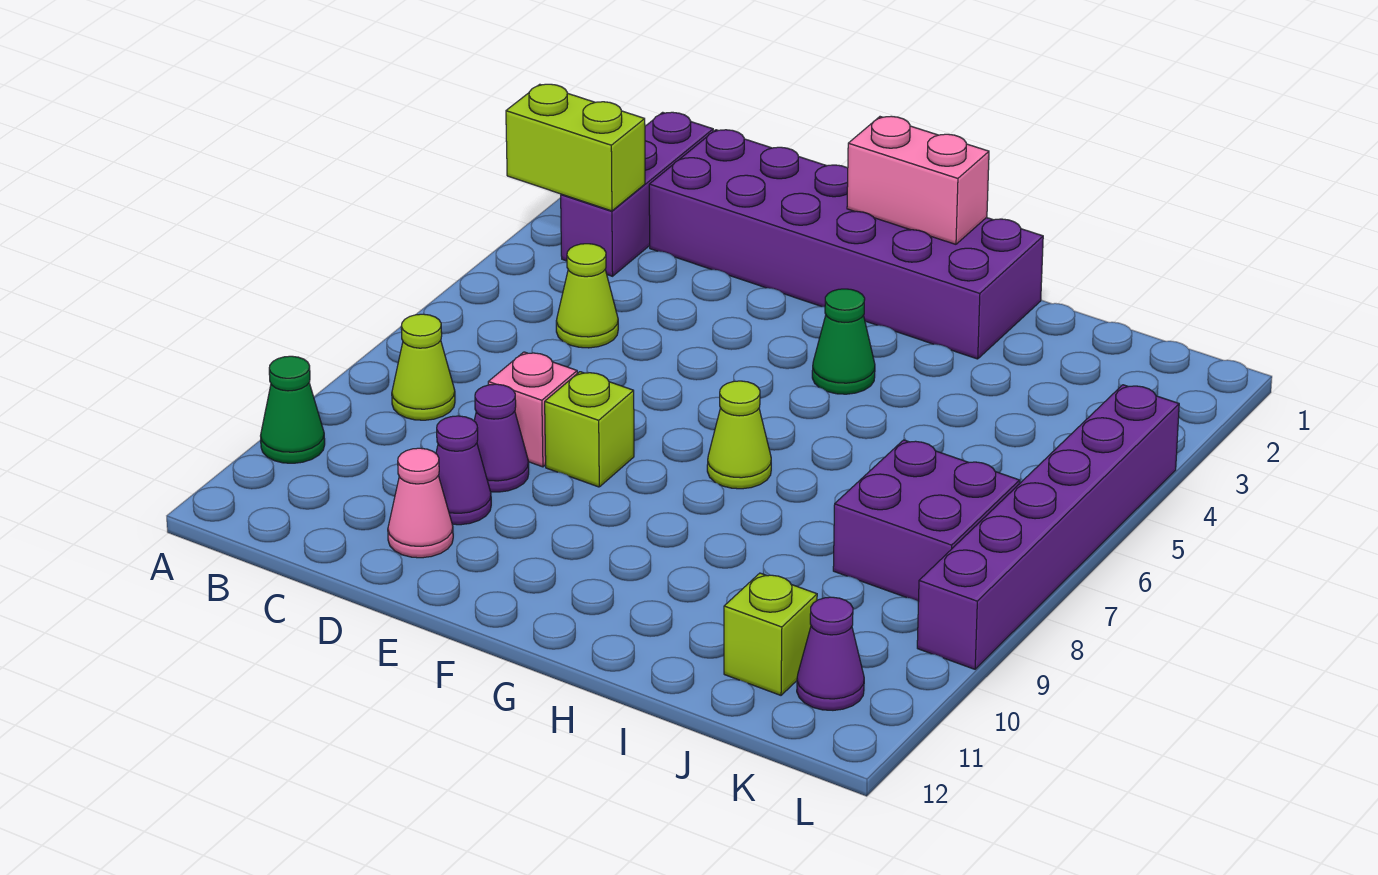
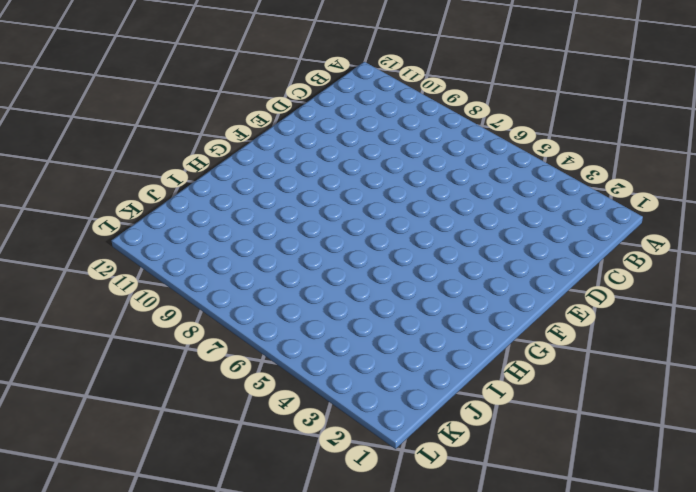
none -> green 1x1 cone [261,356,325,463]
none -> purple 1x3 brick [561,112,713,276]
none -> lime 1x1 cone [392,314,455,420]

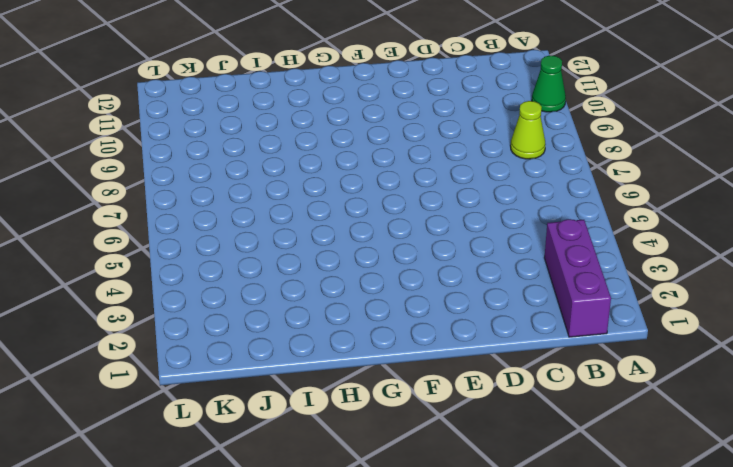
none -> purple 2x6 brick [649,130,1043,359]
none -> lime 1x1 cone [556,244,618,348]
none -> pink 1x1 brick [488,352,577,467]

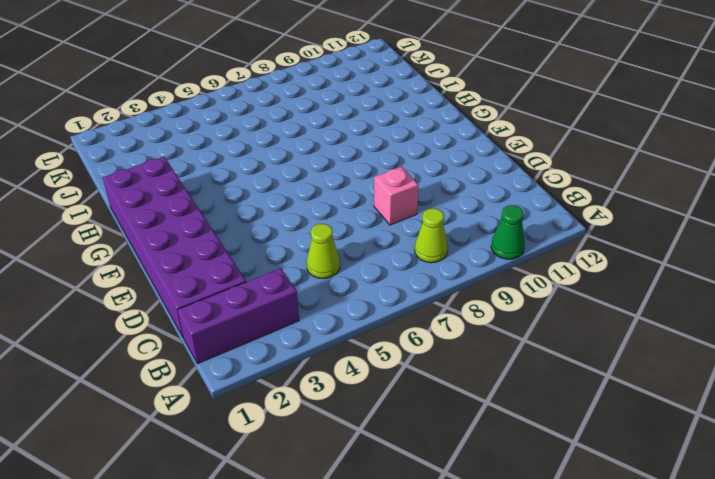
none -> purple 1x1 cone [474,384,529,492]
none -> purple 1x1 cone [436,416,491,525]
none -> pink 1x1 cone [388,448,453,558]

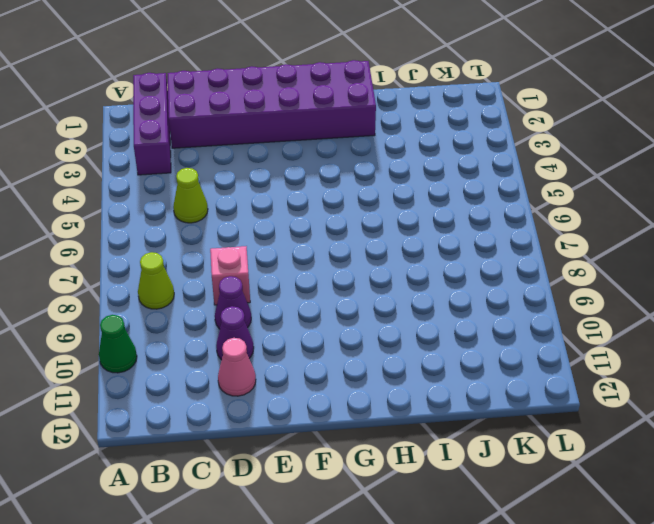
none -> lime 1x1 brick [545,372,634,487]
none -> green 1x1 cone [812,289,875,394]
none -> lime 1x1 cone [707,381,771,489]

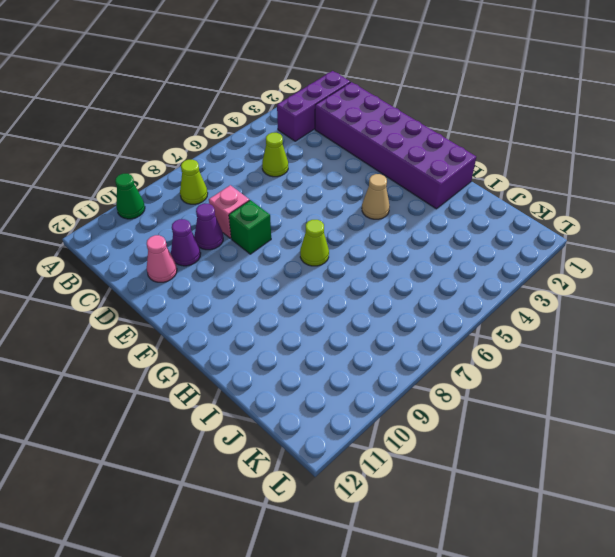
green 1x1 brick [229,200,271,254] -> lime 1x1 brick [545,372,634,487]
tan 1x1 cone [362,174,390,219] -> green 1x1 cone [812,289,875,394]
none -> purple 2x2 brick [833,440,1020,602]
none -> lime 1x1 brick [724,573,817,695]
none -> purple 1x1 cone [797,597,864,710]

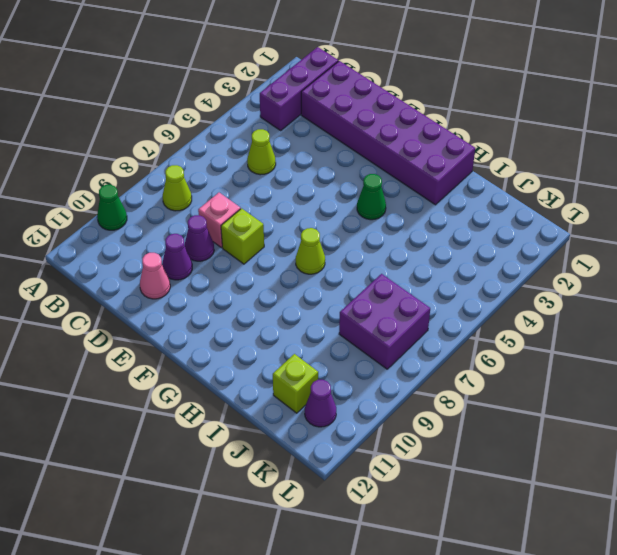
none -> purple 1x6 brick [917,385,1179,669]
none -> lime 1x2 brick [506,84,645,211]
none -> pink 1x2 brick [847,116,989,244]

